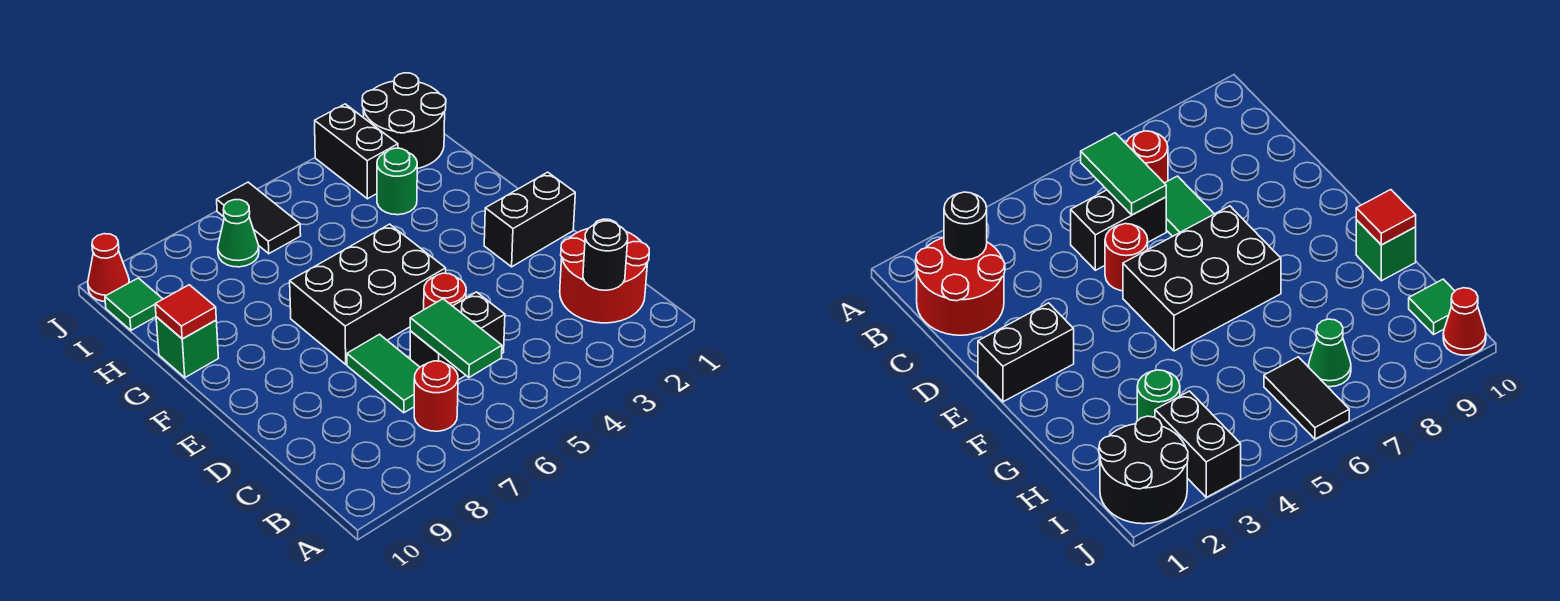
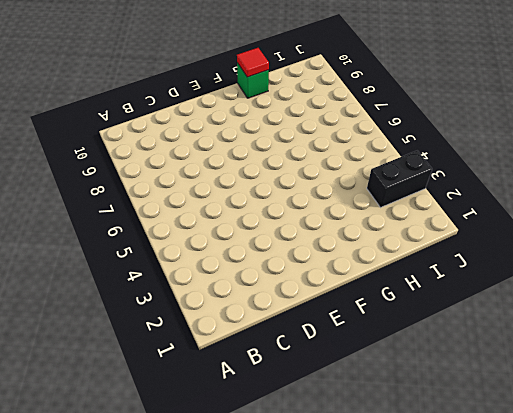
none -> red 2x2 round brick [560,219,649,323]
none -> red 1x1 round brick [414,361,458,431]
none -> black 1x2 brick [410,292,505,380]

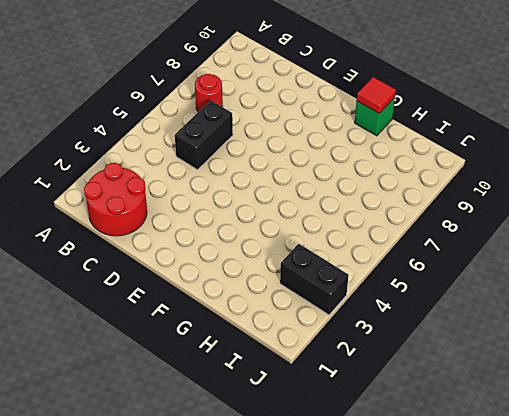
none -> green 1x2 tile [347,334,420,413]
none -> red 1x1 round brick [424,273,466,310]
none -> black 1x2 brick [484,172,575,267]

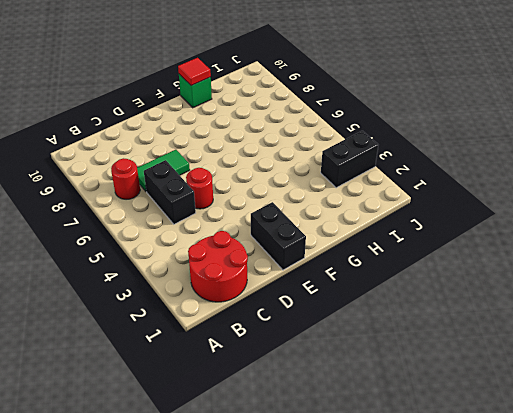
none -> black 2x3 brick [290,224,446,364]
none -> green 1x1 round brick [377,148,417,215]
none -> black 2x2 round brick [362,73,446,169]

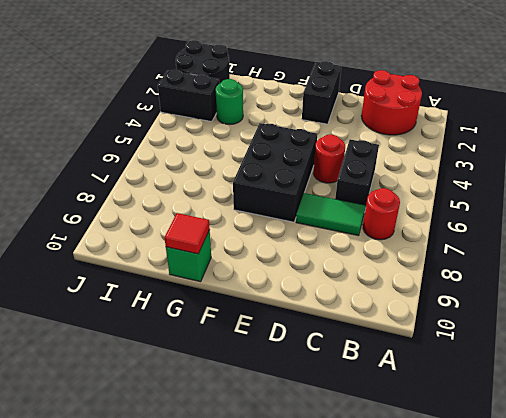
none -> black 1x2 tile [217,182,301,254]
none -> green 1x1 cone [218,200,259,267]
none -> green 1x1 tile [105,278,163,330]

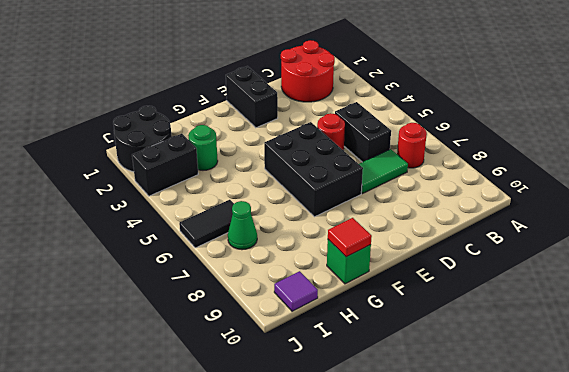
purple 1x1 tile [274,271,318,311] -> green 1x1 tile [105,278,163,330]
none -> red 1x1 cone [88,234,129,302]
none -> black 1x1 round brick [583,221,628,290]
none -> green 1x2 tile [410,299,502,377]

